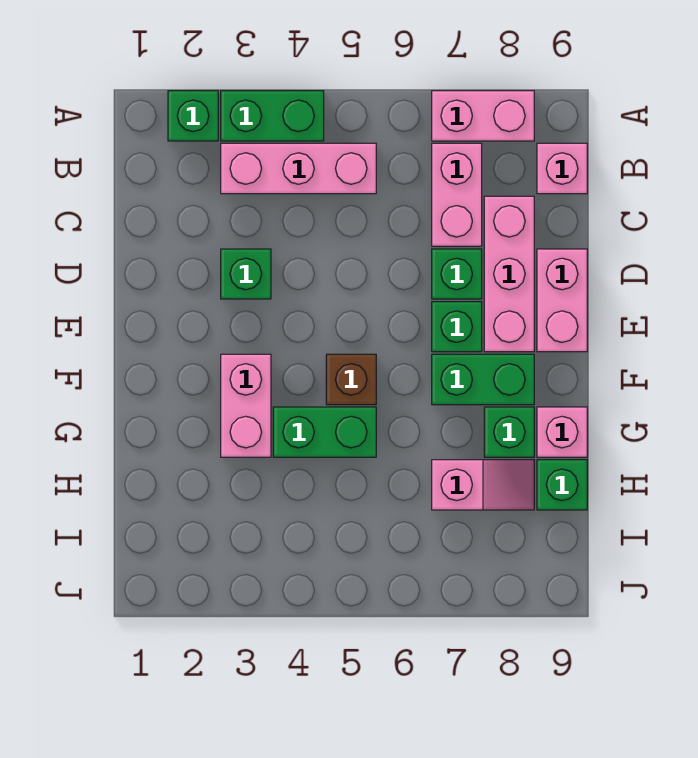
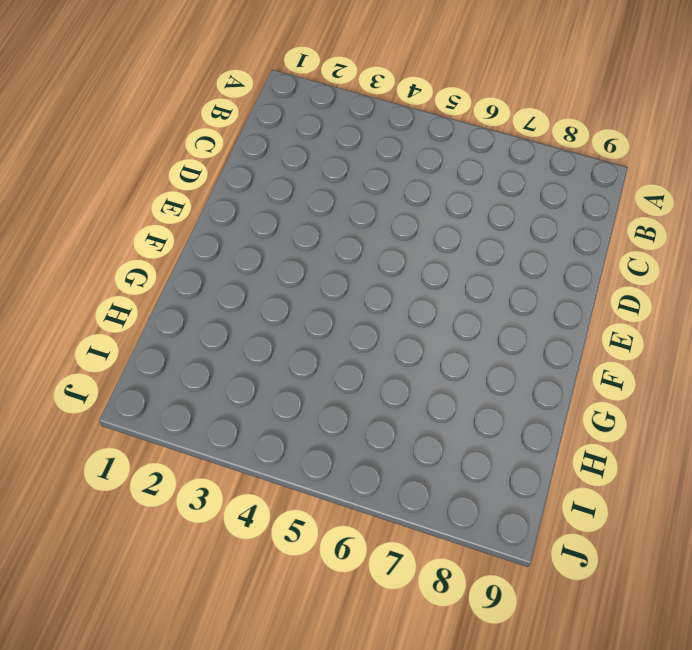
none -> green 1x1 brick [168,91,218,141]
none -> green 1x2 brick [221,91,324,141]
none -> pink 1x2 brick [432,91,534,141]

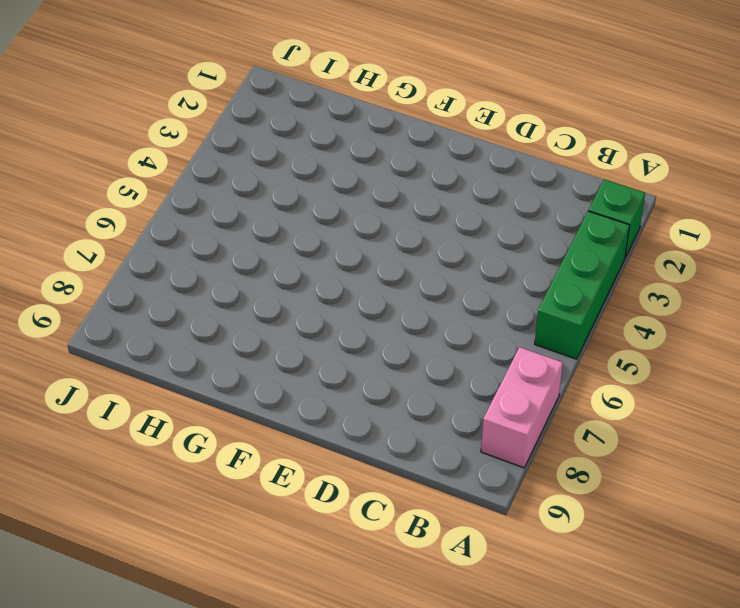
green 1x3 brick [535,211,630,359] -> green 1x2 brick [221,91,324,141]
none -> pink 1x3 brick [221,143,376,194]
none -> pink 1x2 brick [432,143,482,246]
none -> pink 1x1 brick [537,143,587,194]

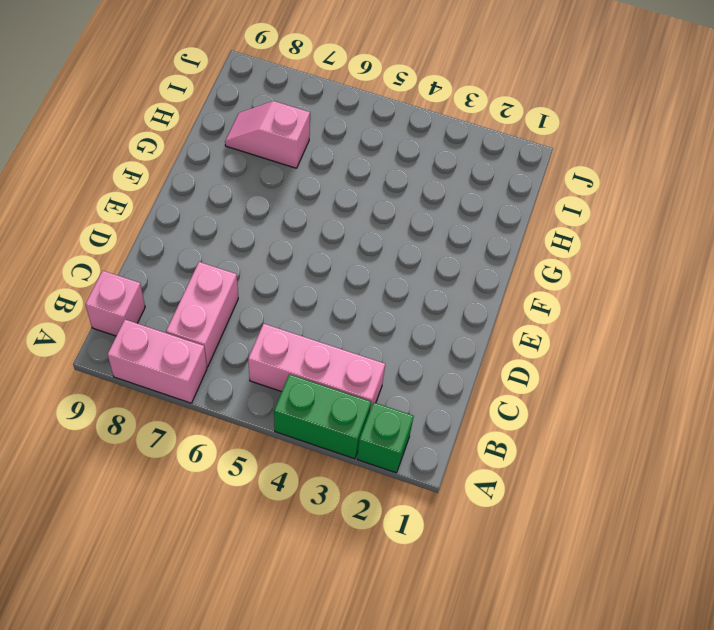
none -> pink 1x3 brick [484,196,534,352]
none -> green 1x1 brick [221,249,271,299]
none -> green 1x1 brick [432,249,482,299]

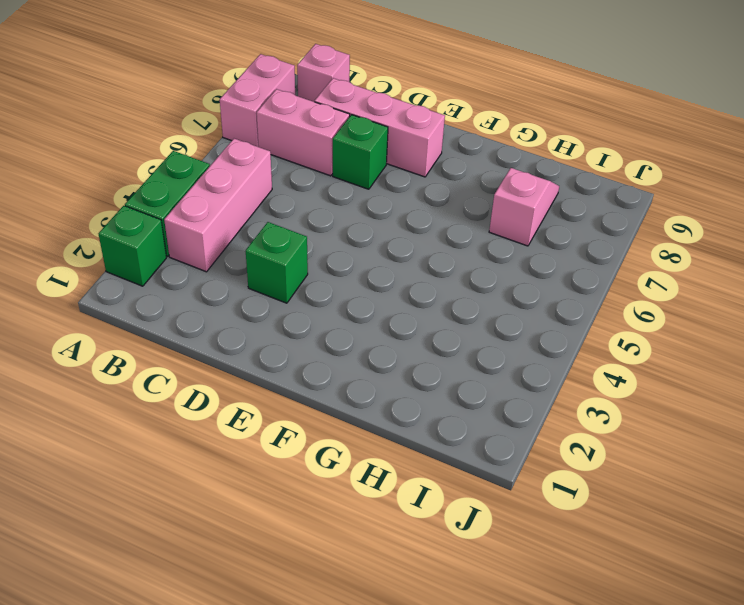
none -> pink 1x2 brick [537,249,587,352]
none -> green 1x1 brick [432,302,482,352]
none -> pink 1x2 brick [221,354,271,457]

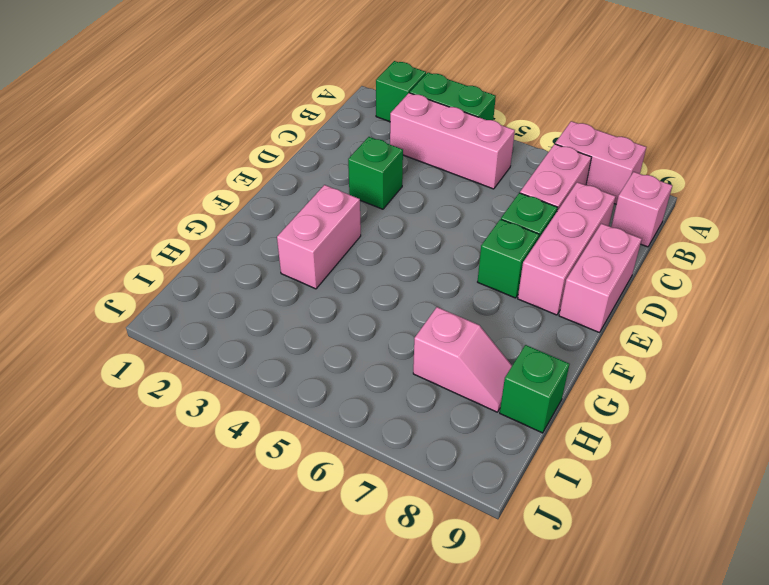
none -> brown 1x1 brick [326,354,376,405]
none -> green 1x2 brick [432,354,534,405]
none -> green 1x2 brick [273,407,376,457]

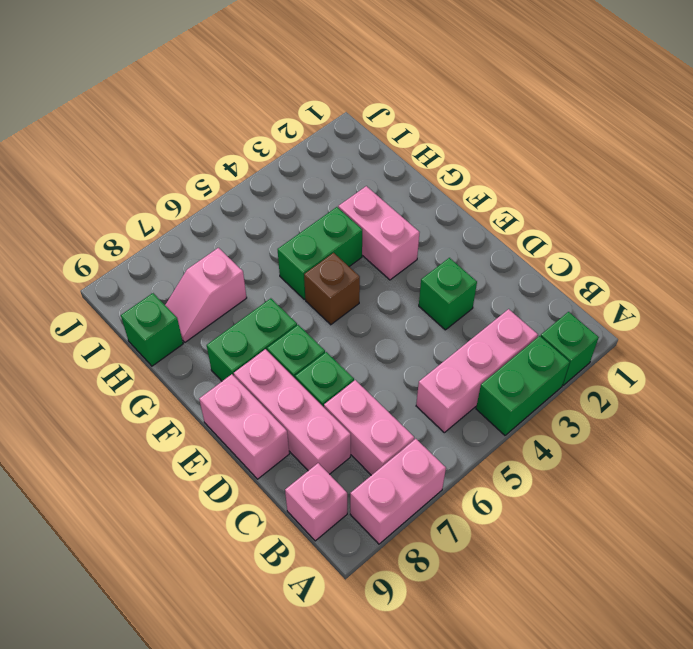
none -> green 1x1 brick [484,407,534,457]
none -> pink 1x1 brick [537,407,587,457]

